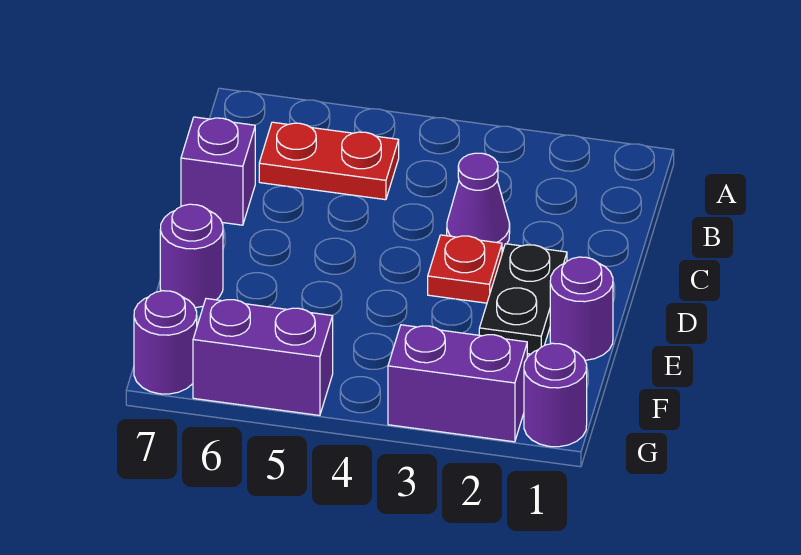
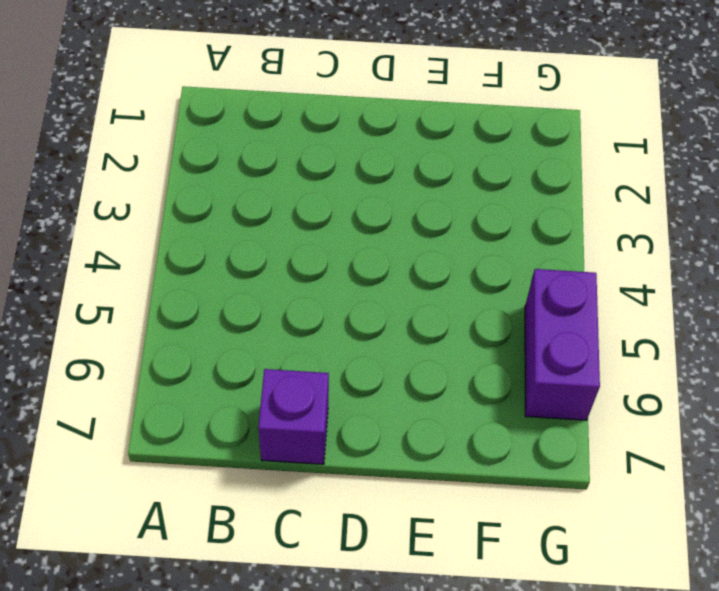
none -> red 1x2 plate [259,122,399,200]
none -> purple 1x1 cone [447,153,510,249]

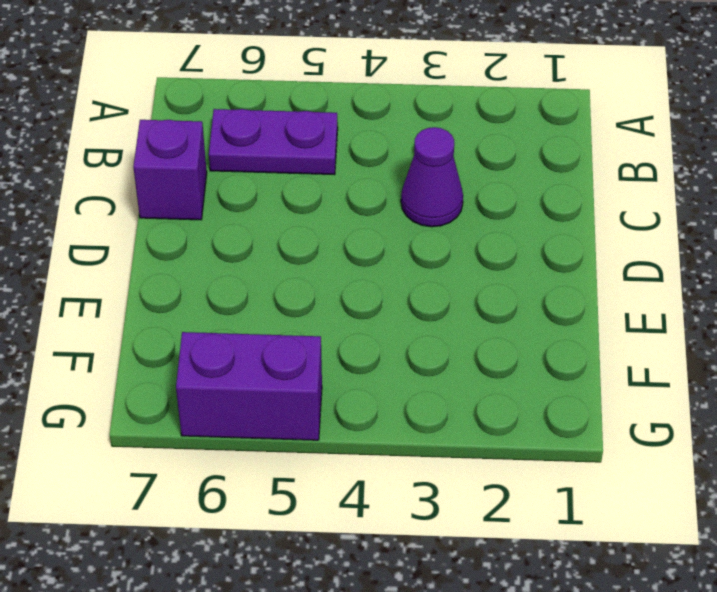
purple 1x2 plate [209,109,338,175] -> red 1x2 plate [259,122,399,200]
none -> black 1x2 plate [479,244,567,354]
none -> red 1x1 plate [428,235,502,303]

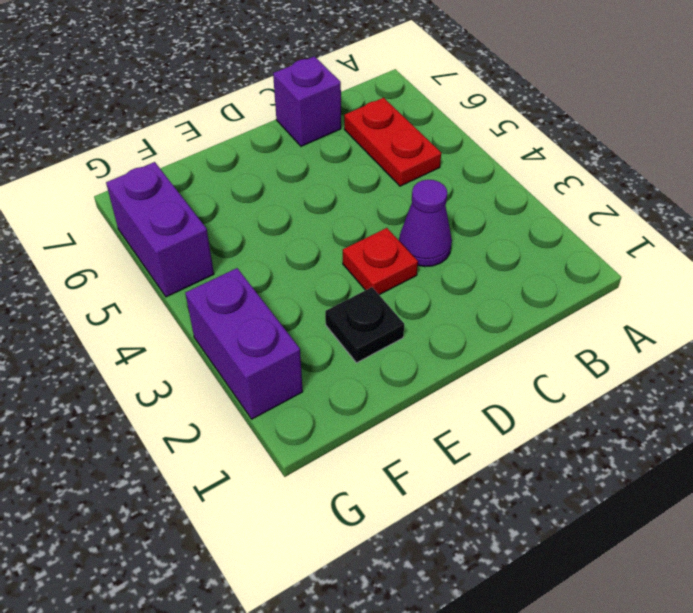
black 1x1 plate [325,287,404,363] -> black 1x2 plate [479,244,567,354]
none -> purple 1x1 round brick [550,257,613,360]
none -> purple 1x1 round brick [160,204,223,308]

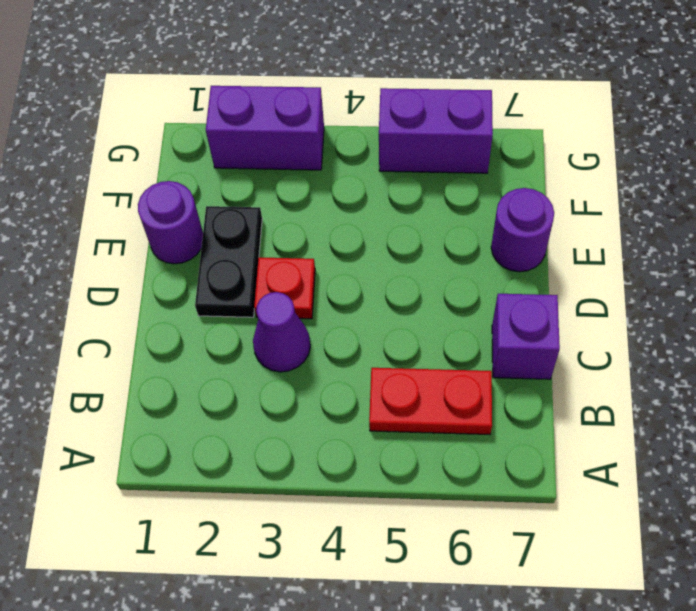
none -> purple 1x1 round brick [524,343,587,447]
none -> purple 1x1 round brick [134,291,197,394]

